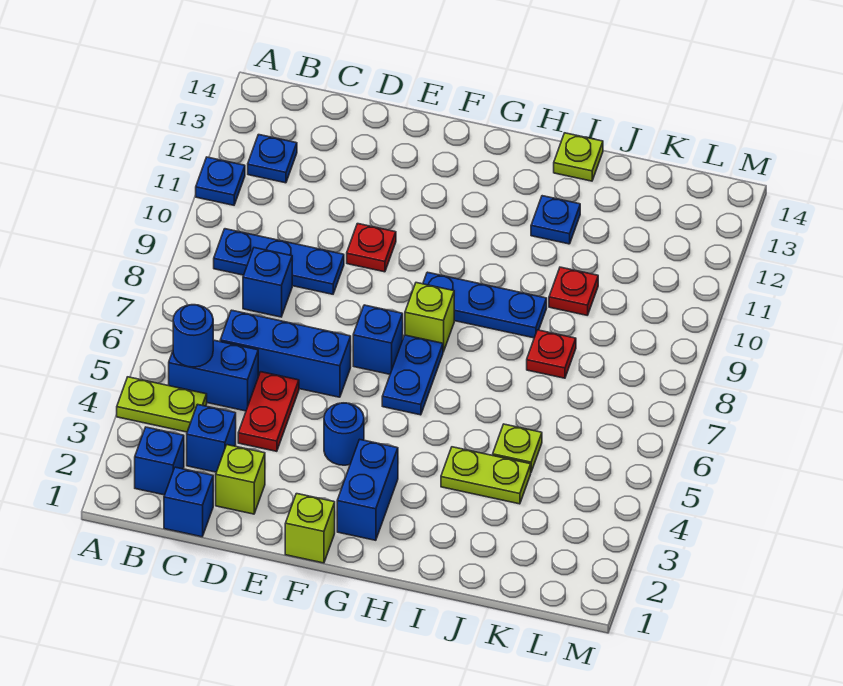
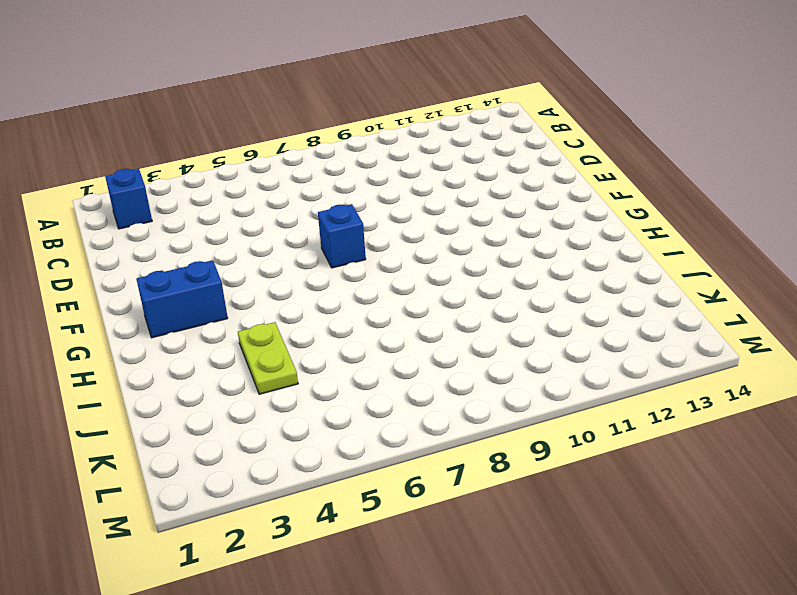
none -> lime 1x2 plate [117,377,207,432]
none -> blue 1x1 plate [196,157,245,205]
none -> blue 1x2 brick [169,340,258,411]

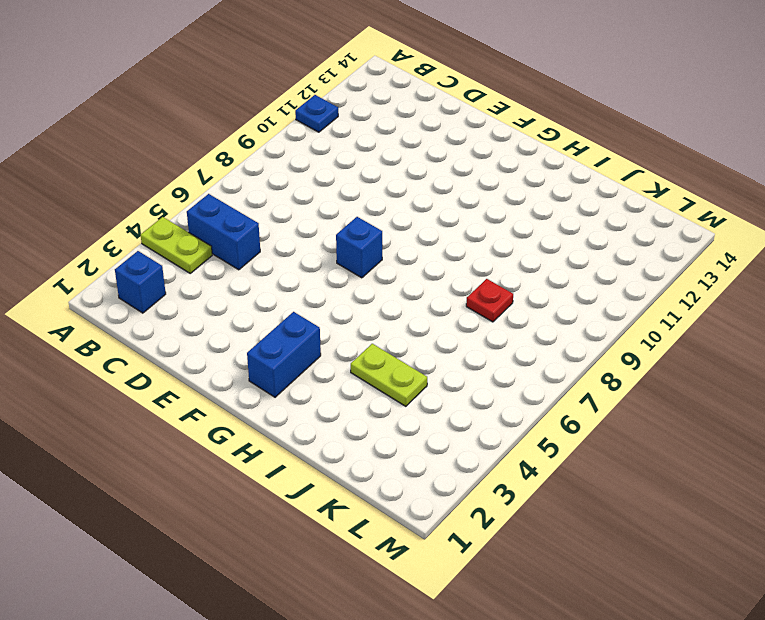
none -> blue 1x3 plate [214,229,344,294]
none -> blue 1x1 plate [248,135,297,183]
none -> blue 1x1 brick [164,467,213,537]

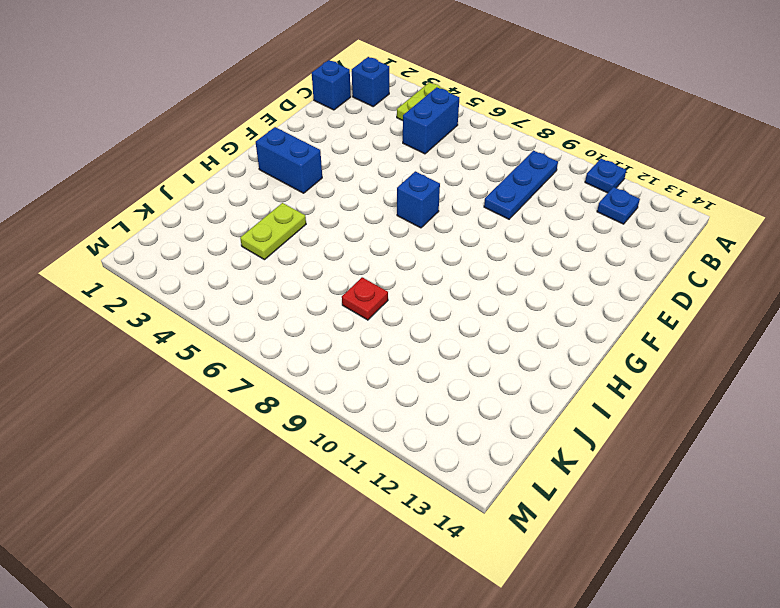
none -> blue 1x1 brick [187,404,236,472]
none -> blue 1x3 brick [220,310,351,397]
none -> blue 1x1 brick [243,248,292,317]

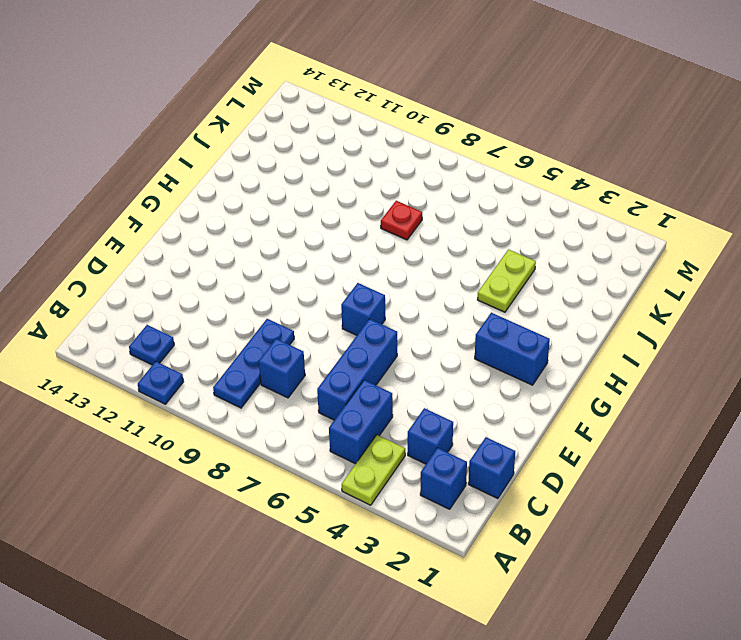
none -> lime 1x1 brick [216,445,265,514]
none -> red 1x2 plate [238,372,299,451]
none -> red 1x1 plate [347,224,396,272]

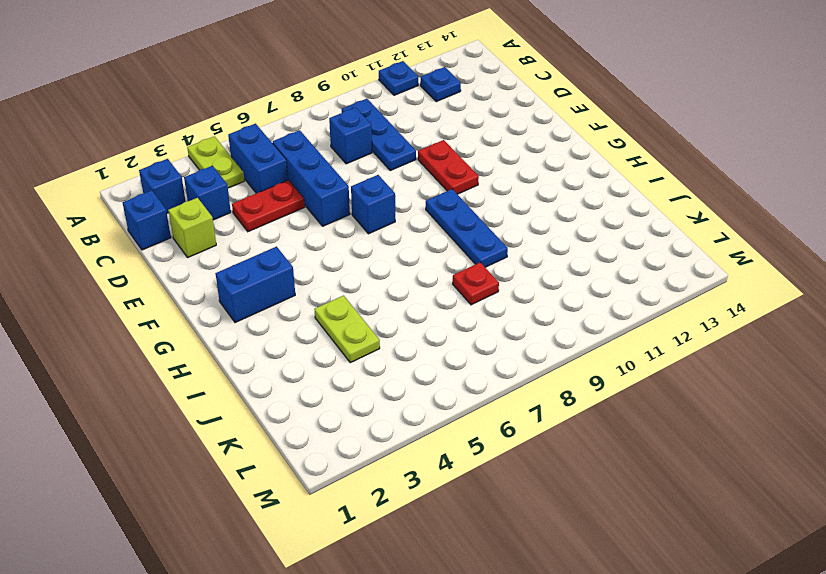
red 1x2 plate [418,140,479,194] -> red 1x1 plate [347,224,396,272]
none -> lime 1x1 brick [285,494,335,563]
none -> blue 1x1 round brick [324,403,364,465]
none -> blue 1x2 plate [382,335,443,415]

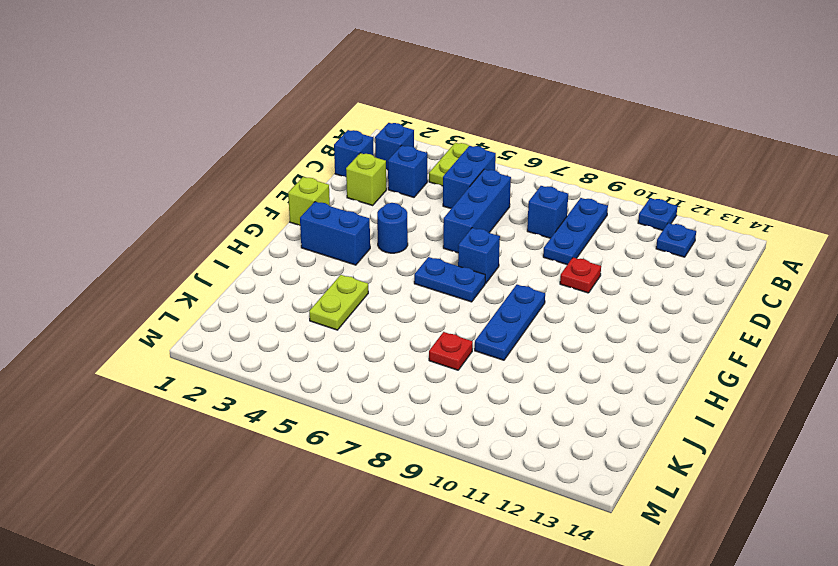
none -> red 1x2 plate [238,372,299,451]
none -> lime 1x1 brick [405,283,454,352]
none -> blue 1x1 plate [531,196,580,244]

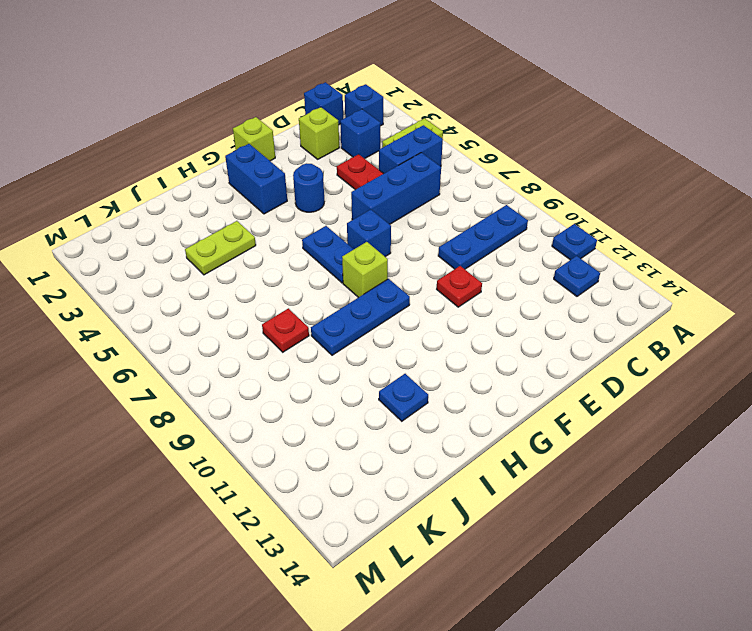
none -> blue 1x1 brick [243,248,292,317]
none -> lime 1x1 plate [554,133,603,181]
none -> lime 1x1 plate [493,424,542,472]

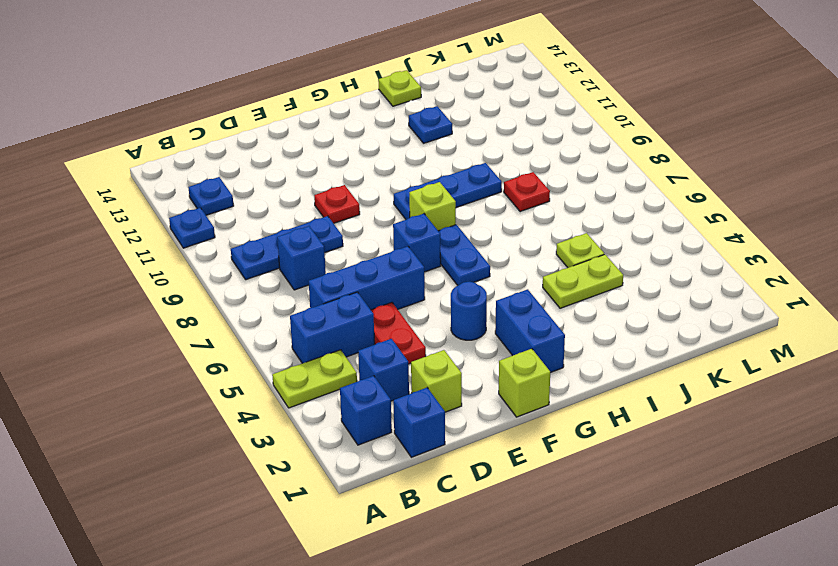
none -> red 1x1 plate [549,267,598,315]
none -> blue 1x1 round brick [173,305,213,367]

